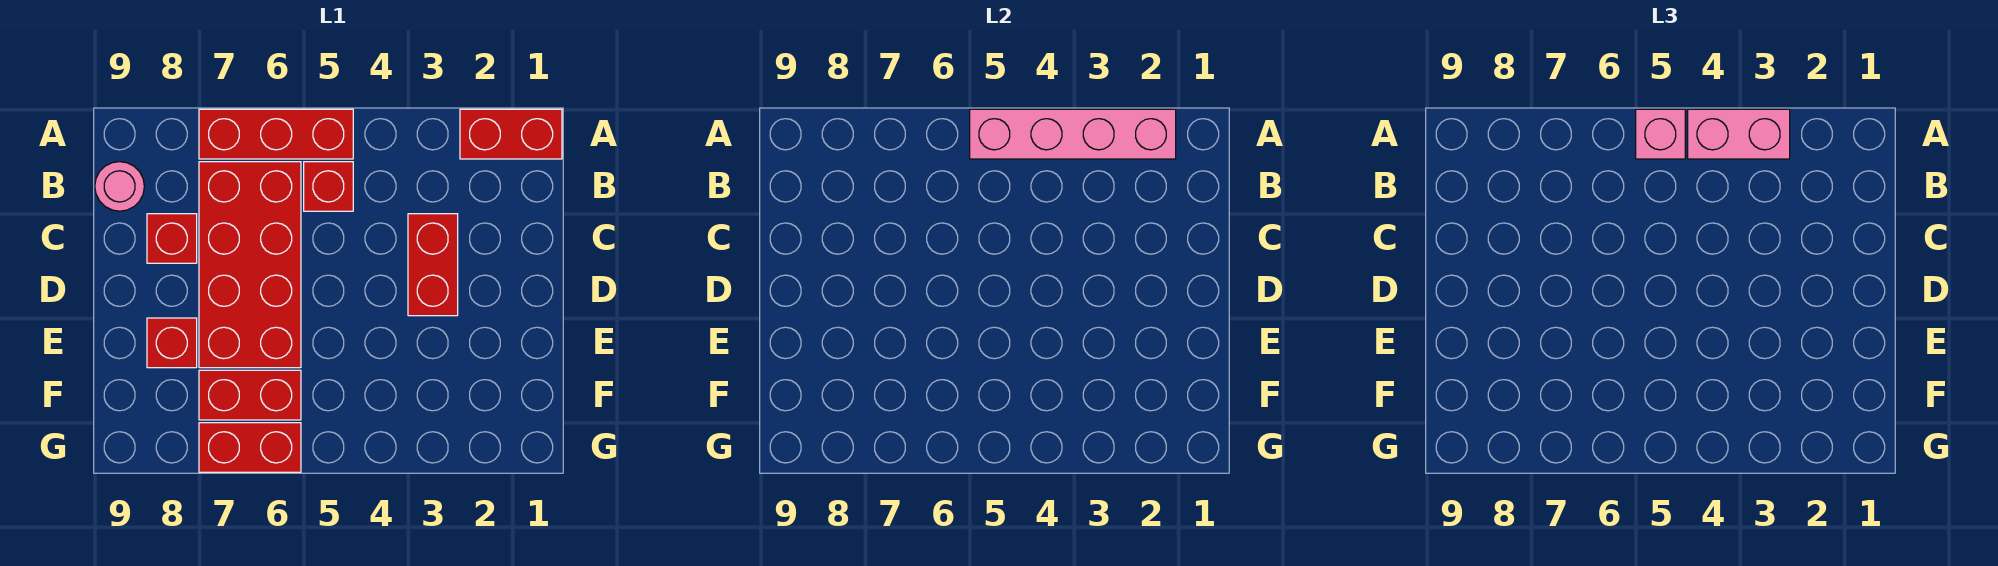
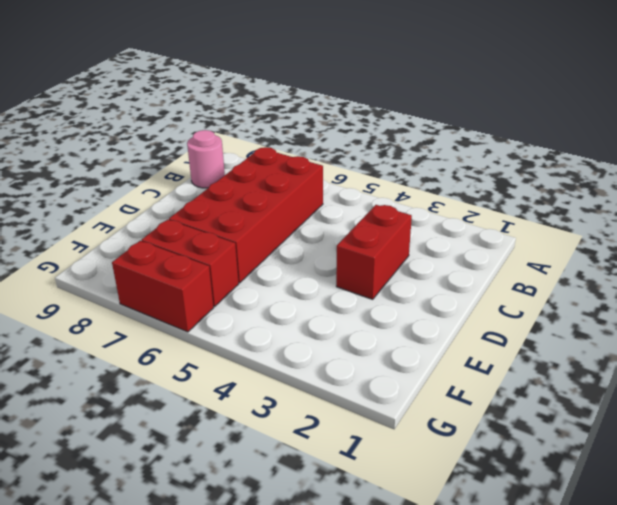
none -> red 1x2 brick [460,109,562,159]
none -> red 1x3 brick [199,109,353,159]
none -> red 1x1 brick [304,162,353,211]

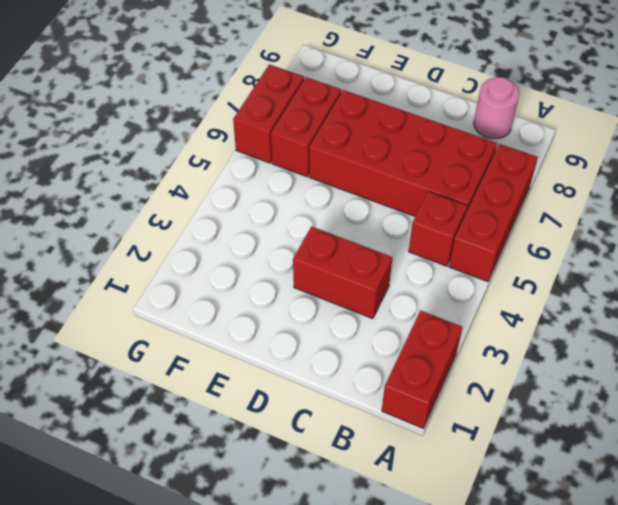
none -> red 1x1 brick [147,214,197,263]
none -> red 1x1 brick [147,318,197,368]
none -> pink 1x4 brick [970,109,1176,159]

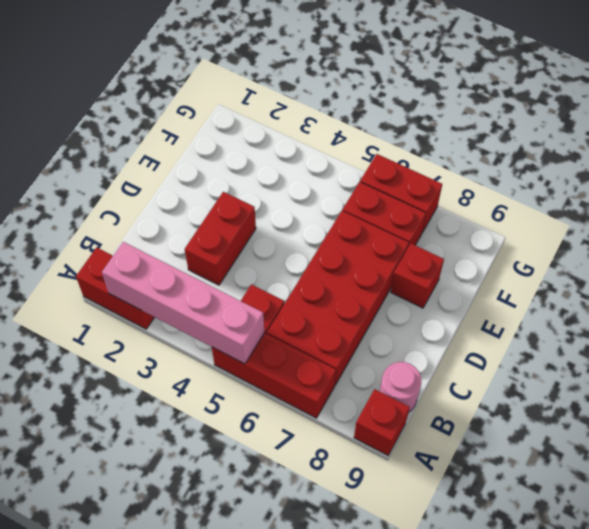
red 1x1 brick [354,389,410,456] -> red 1x1 brick moved to [147,214,197,263]
none -> pink 1x2 brick [1688,109,1790,159]
none -> pink 1x1 brick [1636,109,1685,159]

